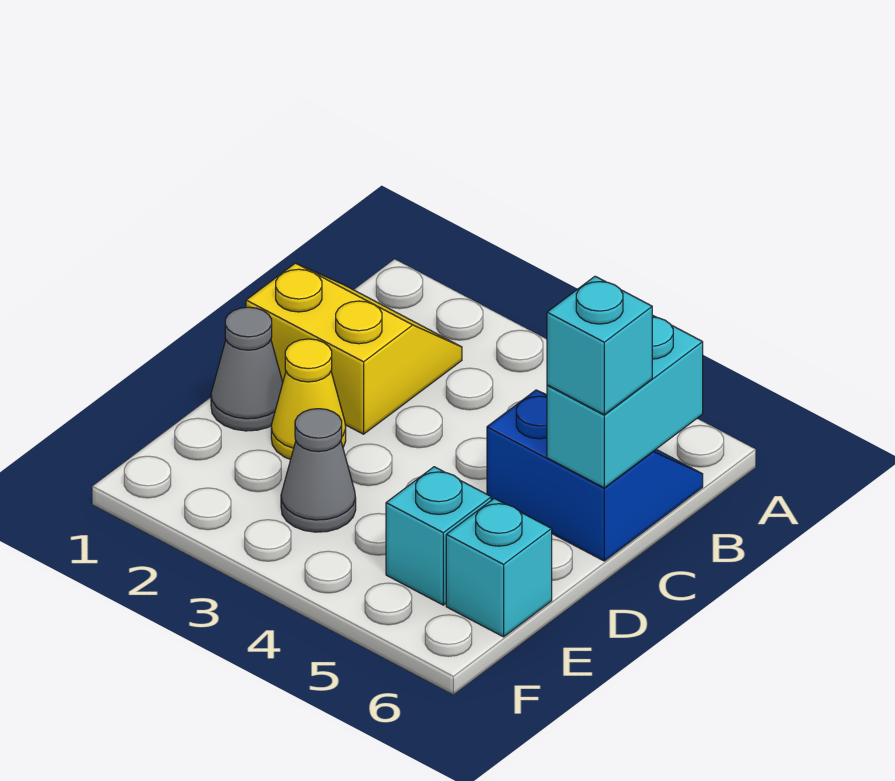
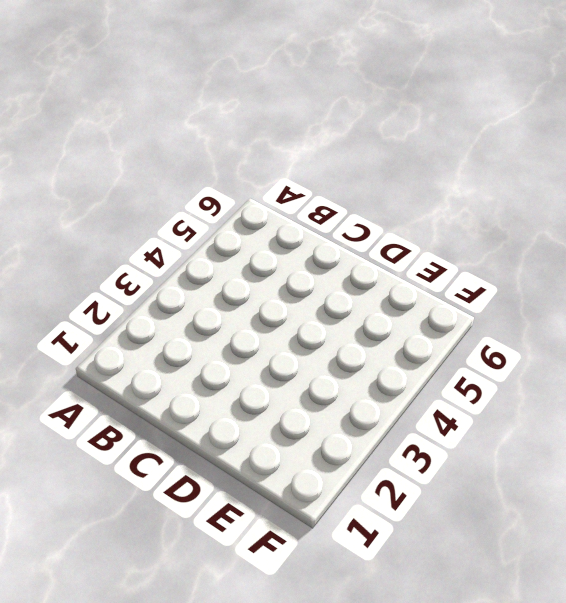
none -> yellow 2x2 slope [246,263,462,434]
none -> blue 2x2 slope [487,390,703,561]

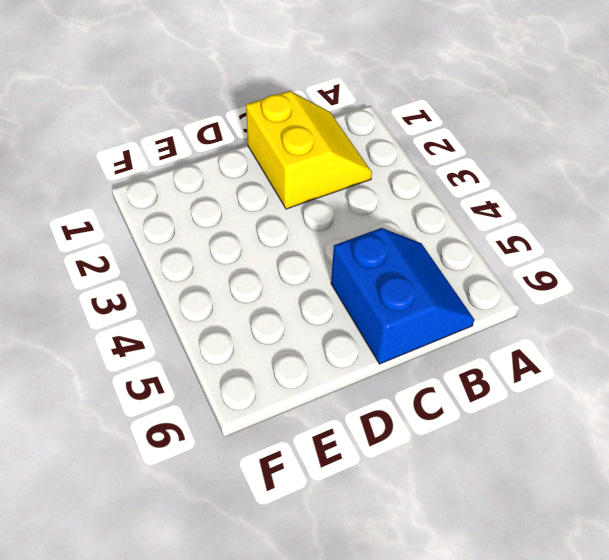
none -> grey 1x1 cone [211,307,283,431]
none -> yellow 1x1 cone [271,339,346,459]

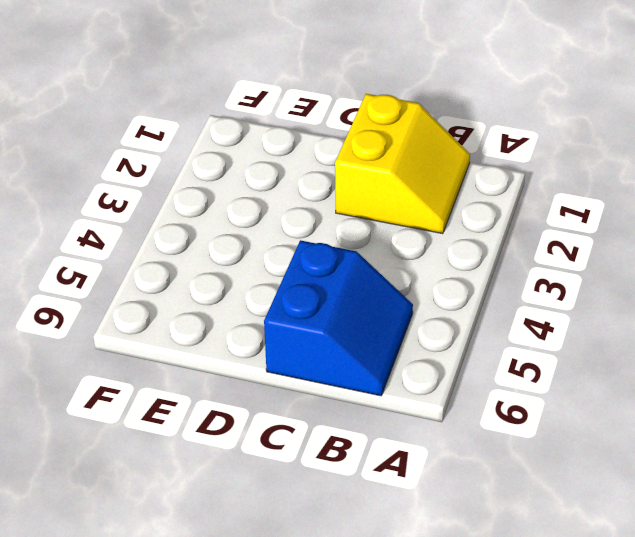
none -> grey 1x1 cone [211,307,283,431]
none -> yellow 1x1 cone [271,339,346,459]

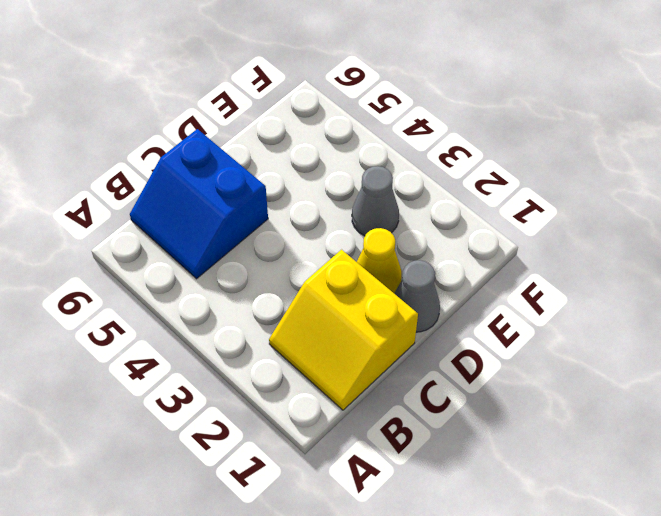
none -> cyan 1x1 brick [386,467,491,605]
none -> cyan 1x1 brick [446,498,552,637]

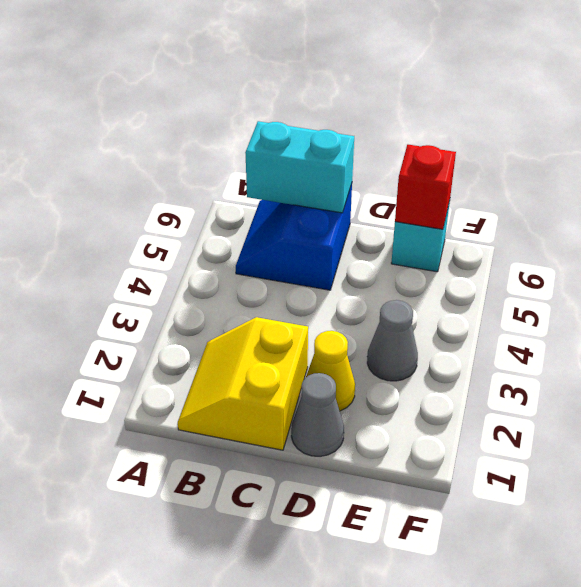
red 1x1 brick [395,145,456,229] -> none
none -> cyan 1x1 brick [386,467,491,605]
none -> cyan 1x1 brick [547,276,652,414]

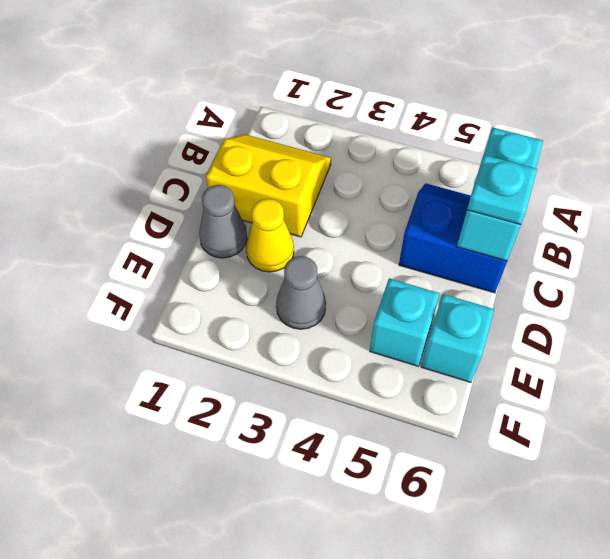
cyan 1x1 plate [467,155,537,224] -> cyan 1x1 brick [547,276,652,414]

